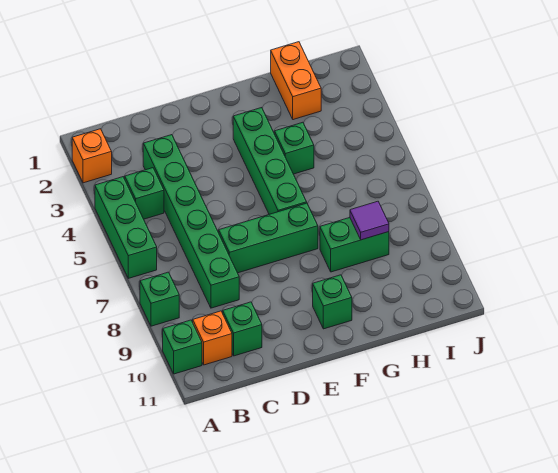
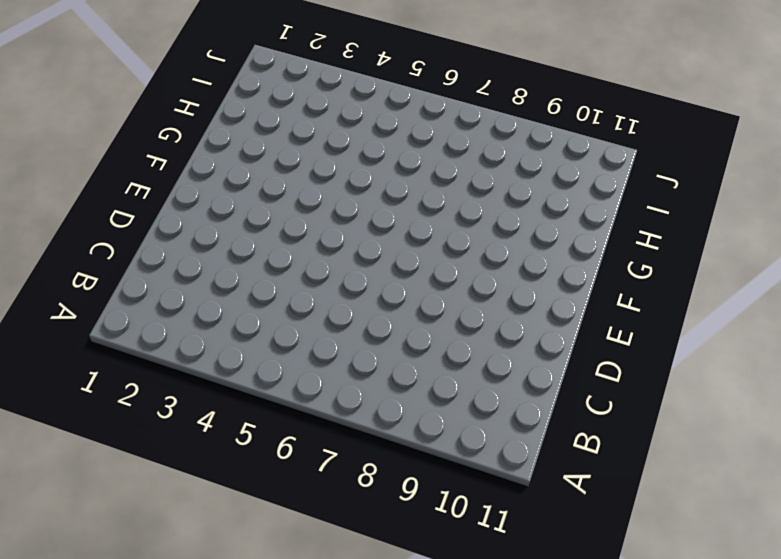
none -> orange 1x1 brick [72,129,112,183]
none -> green 1x3 brick [95,177,157,278]
none -> green 1x1 brick [140,272,179,326]

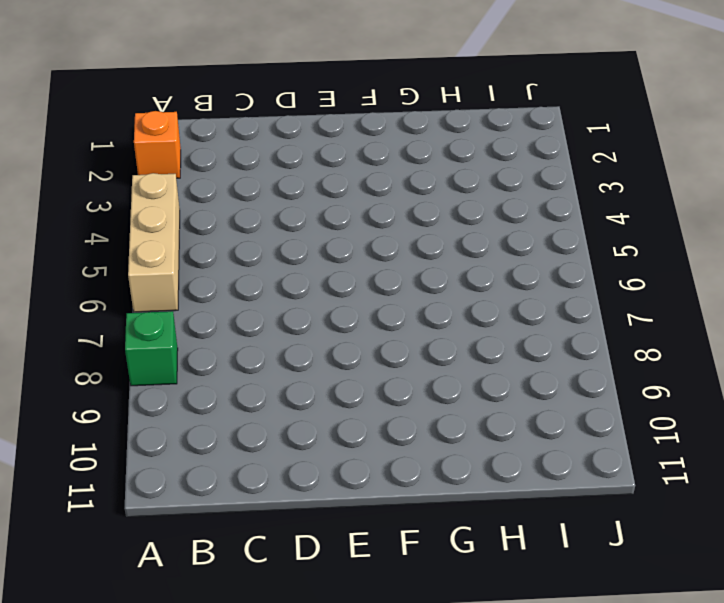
tan 1x3 brick [128,173,180,312] -> green 1x3 brick [95,177,157,278]
none -> green 1x1 brick [163,320,202,374]
none -> green 1x1 brick [125,168,164,219]
none -> orange 1x1 brick [193,311,232,365]

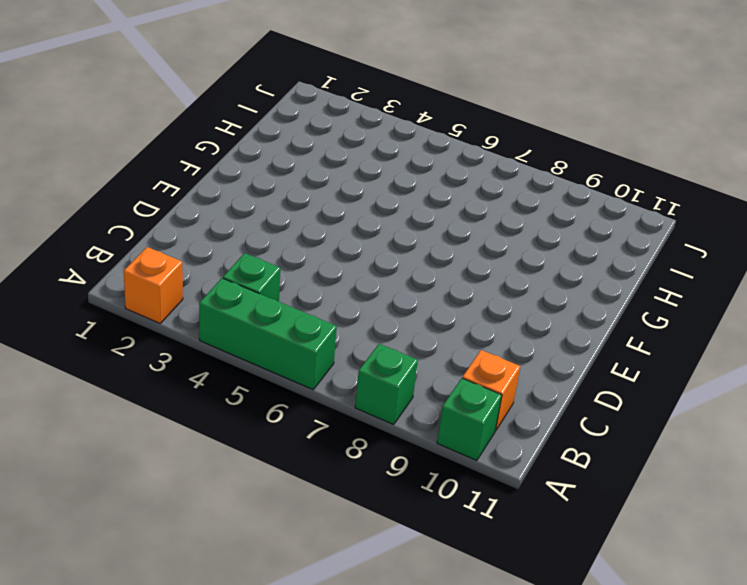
none -> green 1x6 brick [143,135,239,308]
none -> green 1x1 brick [223,302,262,356]
none -> green 1x3 brick [219,203,318,273]

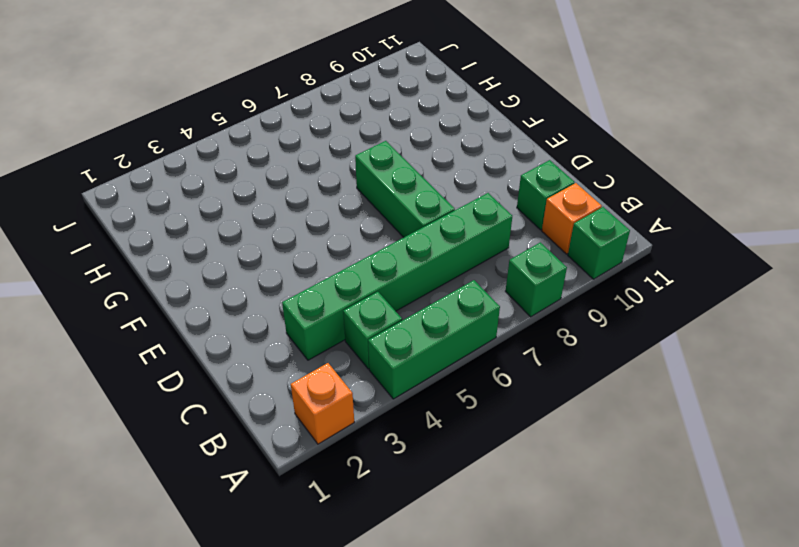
none -> green 1x4 brick [233,108,307,214]
none -> green 1x1 brick [313,275,352,329]
none -> green 1x1 brick [275,122,314,174]

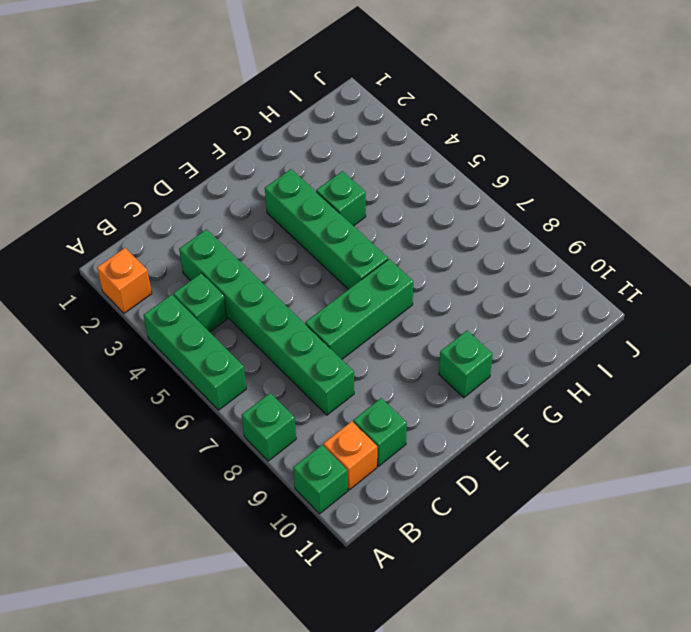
none -> green 1x2 brick [320,217,389,272]
none -> orange 1x2 brick [271,42,321,120]
none -> purple 1x1 tile [350,201,389,240]

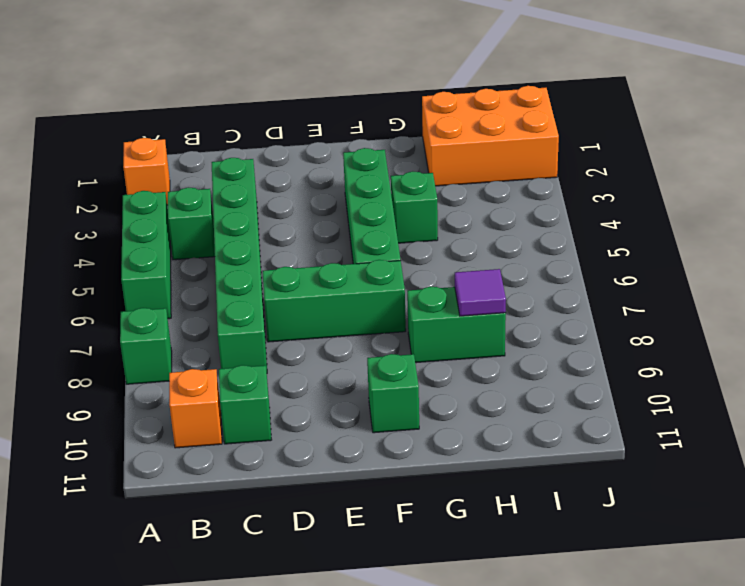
orange 2x3 brick [422,86,559,186] -> orange 1x2 brick [271,42,321,120]
none -> green 1x1 brick [163,320,202,374]

